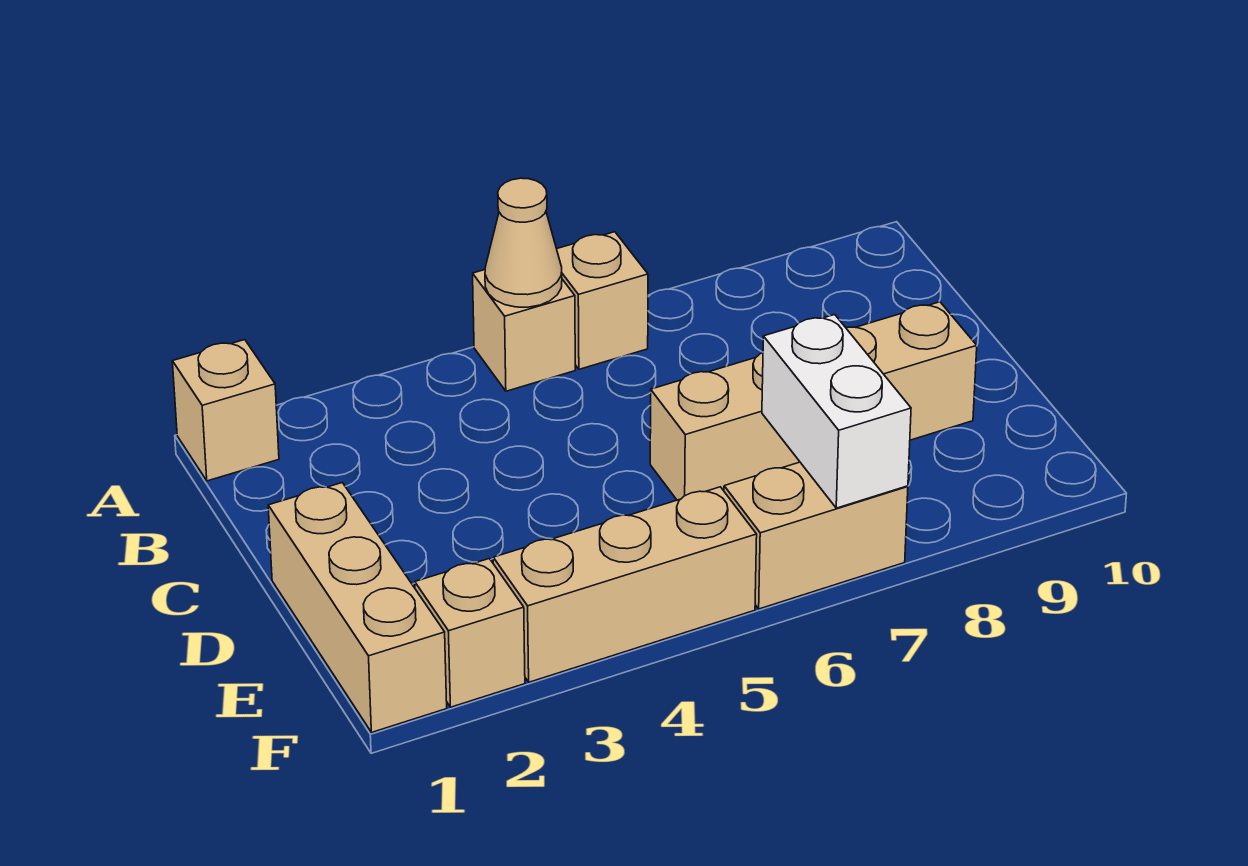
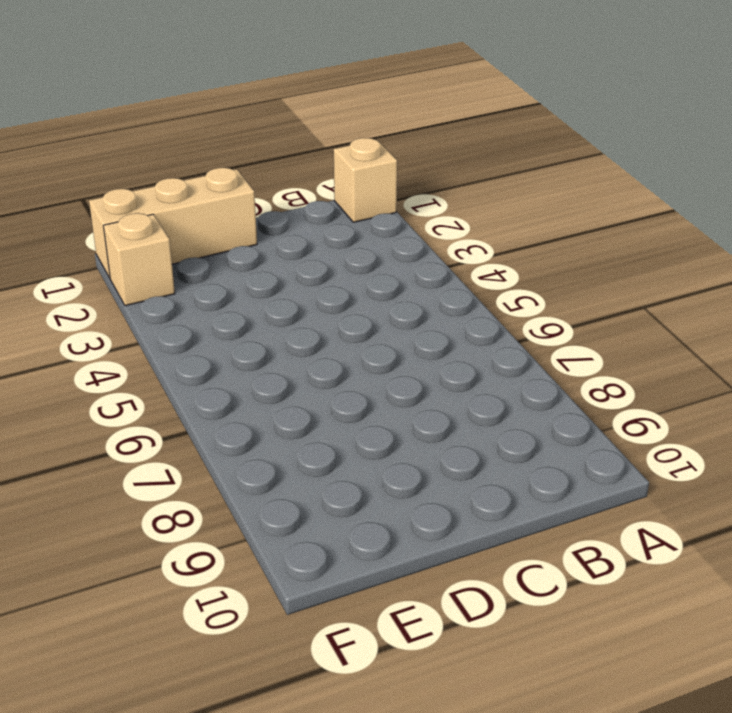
none -> tan 1x1 brick [473,270,575,391]
none -> tan 1x1 brick [557,232,648,369]

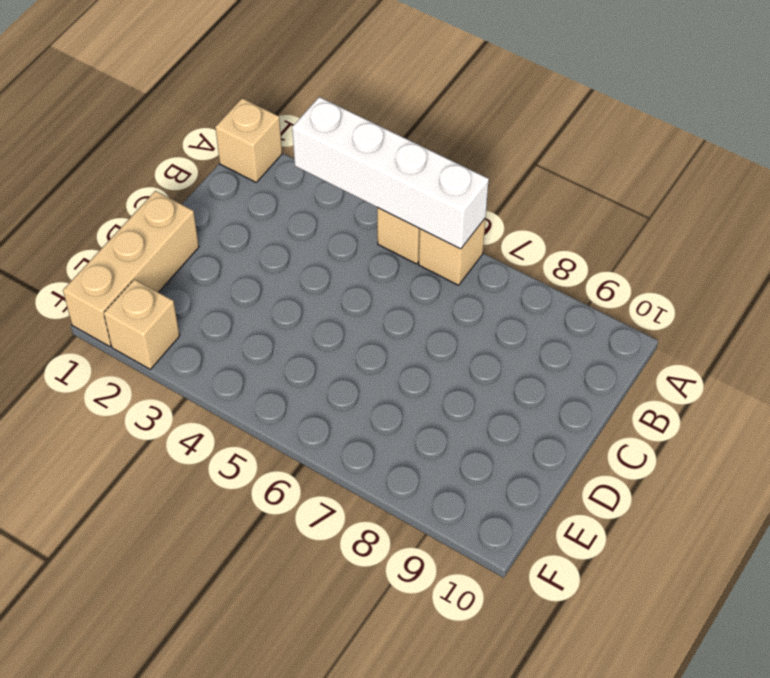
white 1x4 brick [292,97,489,249] -> tan 1x1 cone [485,178,562,307]
none -> tan 1x4 brick [650,302,977,500]
none -> tan 1x3 brick [493,487,757,682]

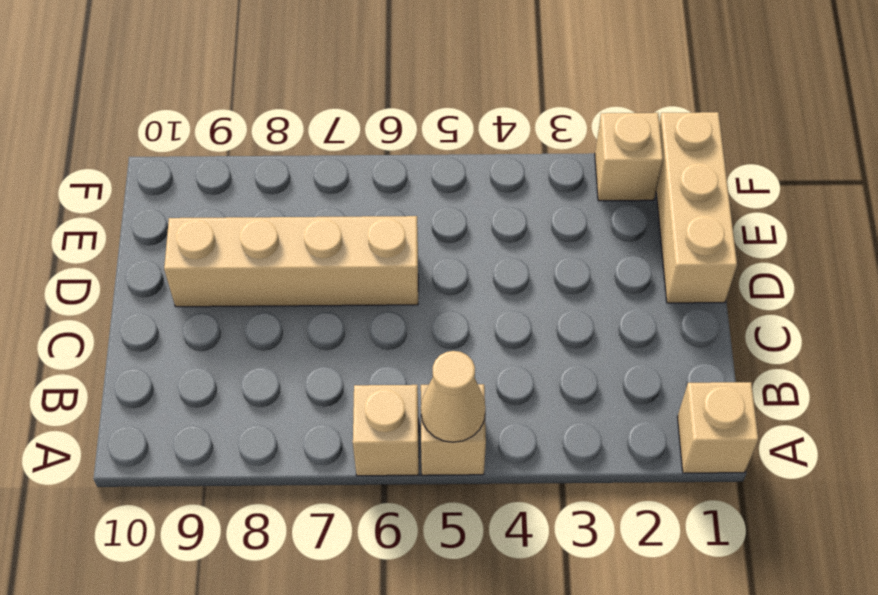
none -> tan 1x3 brick [493,487,757,682]
none -> tan 1x2 brick [724,462,908,609]

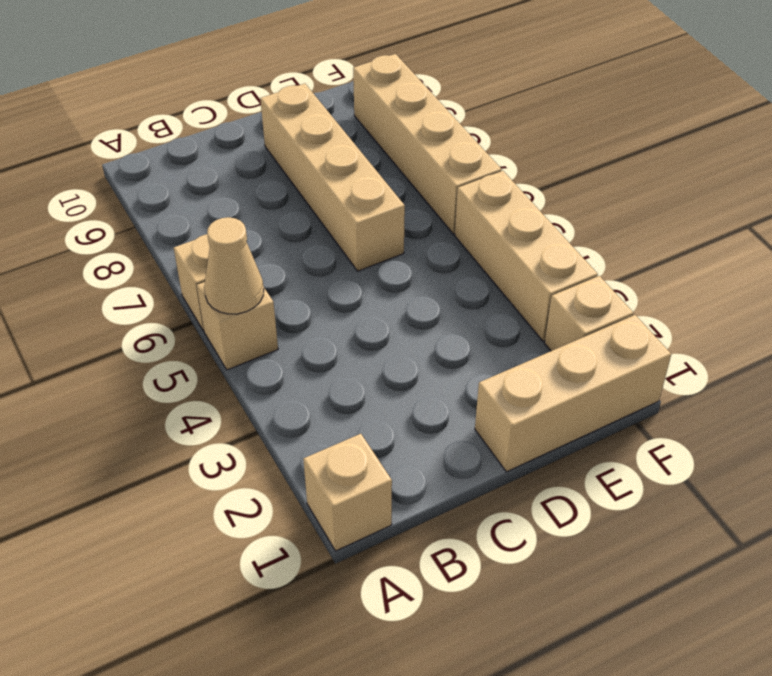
tan 1x4 brick [353,54,502,234] -> tan 1x2 brick [724,462,908,609]
none -> white 1x2 brick [762,315,911,508]

